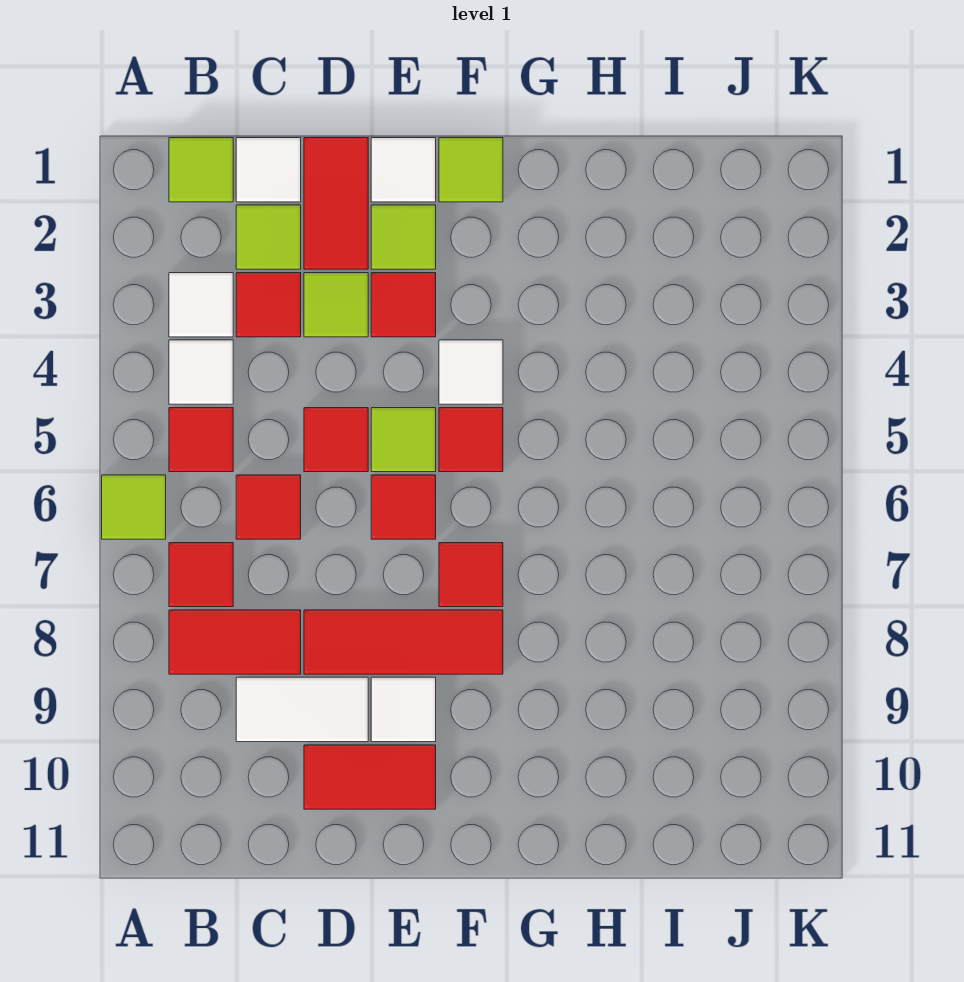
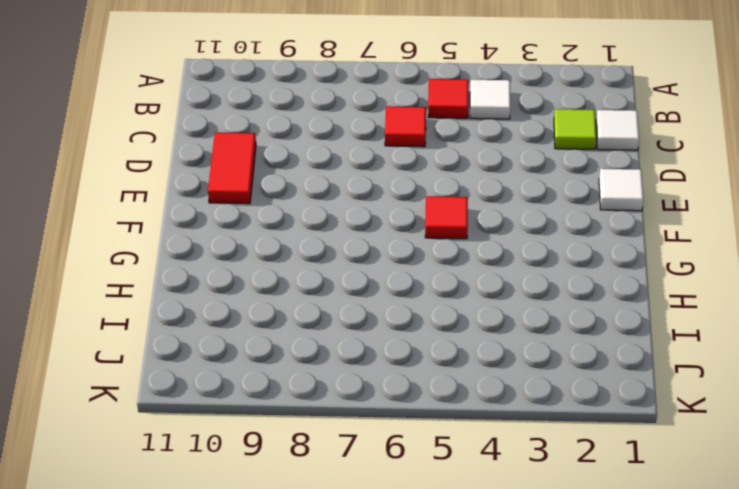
none -> lime 1x1 tile [102,475,166,539]
none -> lime 1x1 tile [169,138,233,202]
none -> white 1x1 tile [169,273,233,337]

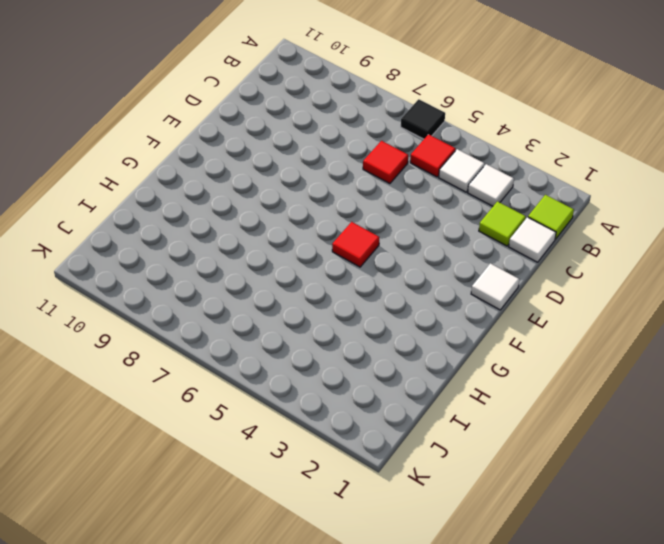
black 1x1 tile [401,99,445,139] -> lime 1x1 tile [102,475,166,539]
none -> red 1x1 tile [169,543,233,607]
none -> red 1x2 tile [169,610,301,674]
none -> red 1x1 tile [236,273,301,337]

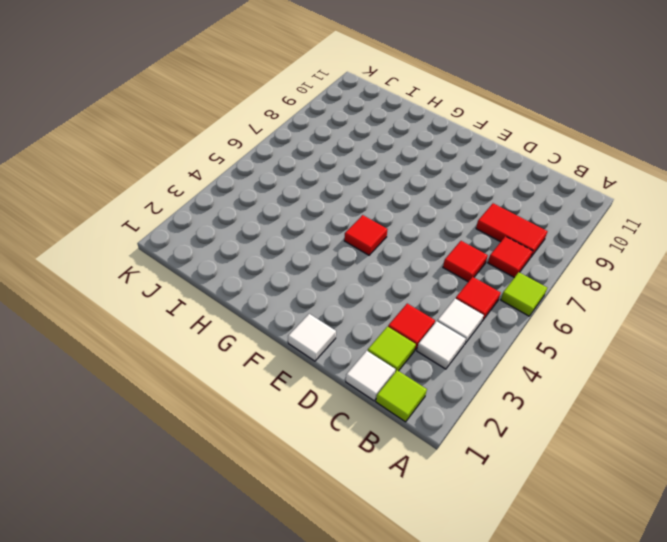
none -> white 1x2 tile [236,677,368,742]
none -> red 1x2 tile [304,138,368,269]
none -> lime 1x1 tile [304,273,368,337]

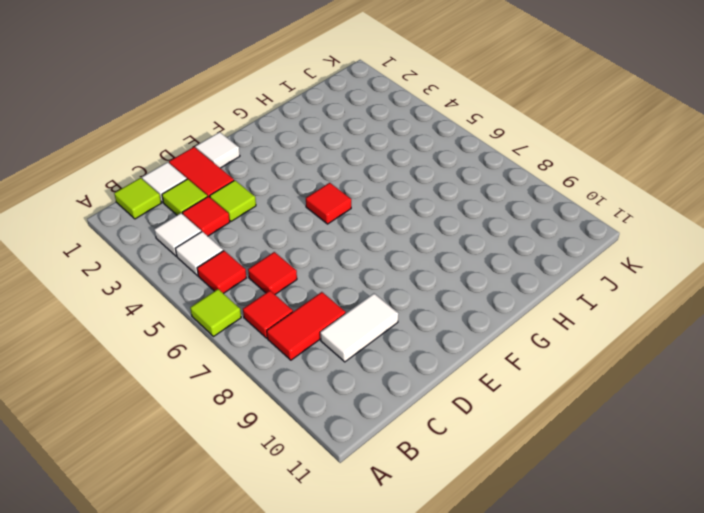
none -> red 1x1 tile [304,408,368,472]
none -> red 1x3 tile [304,610,503,674]
none -> red 1x2 tile [304,745,436,809]

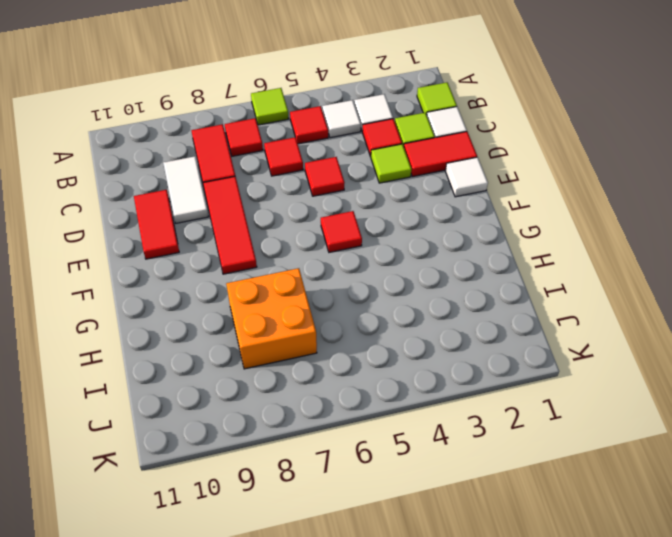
orange 2x2 brick [226,268,317,369] -> none
none -> lime 1x1 tile [371,205,436,269]
none -> red 1x1 tile [371,273,436,337]
none -> lime 1x1 tile [371,408,436,472]

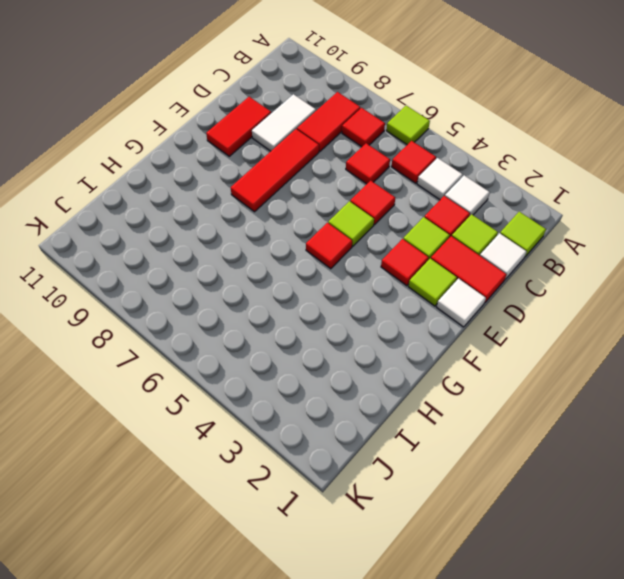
none -> red 1x1 tile [371,475,436,539]
none -> white 1x1 tile [371,677,436,742]
none -> lime 1x1 tile [439,138,503,202]

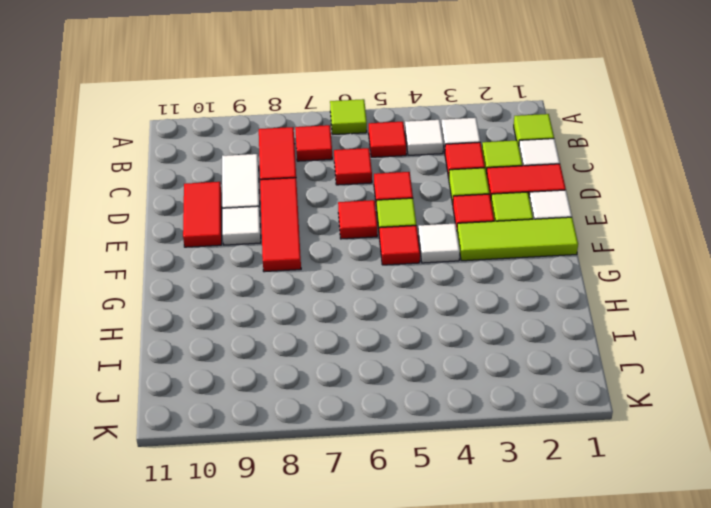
lime 1x3 tile [457,217,578,261] -> lime 1x1 tile [439,138,503,202]
none -> red 1x1 tile [439,543,503,607]

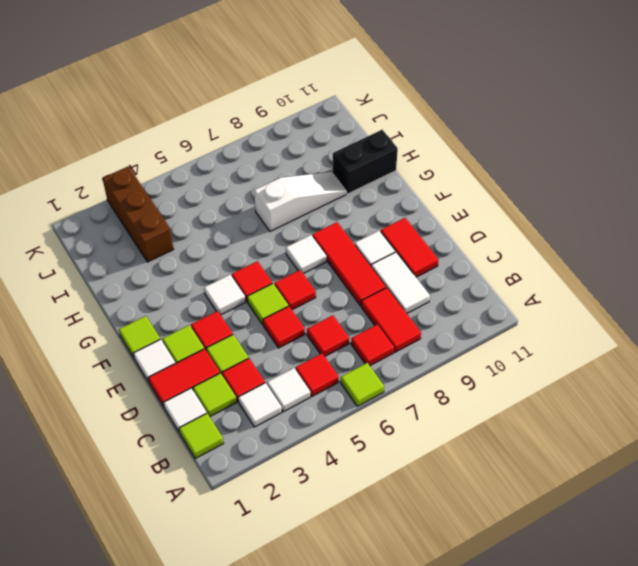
white 1x1 tile [286,235,326,274] -> red 1x1 tile [439,543,503,607]
white 1x3 slope [254,172,346,231] -> none
black 1x2 brick [333,130,398,194] -> none
brown 1x3 brick [103,166,173,262] -> none

